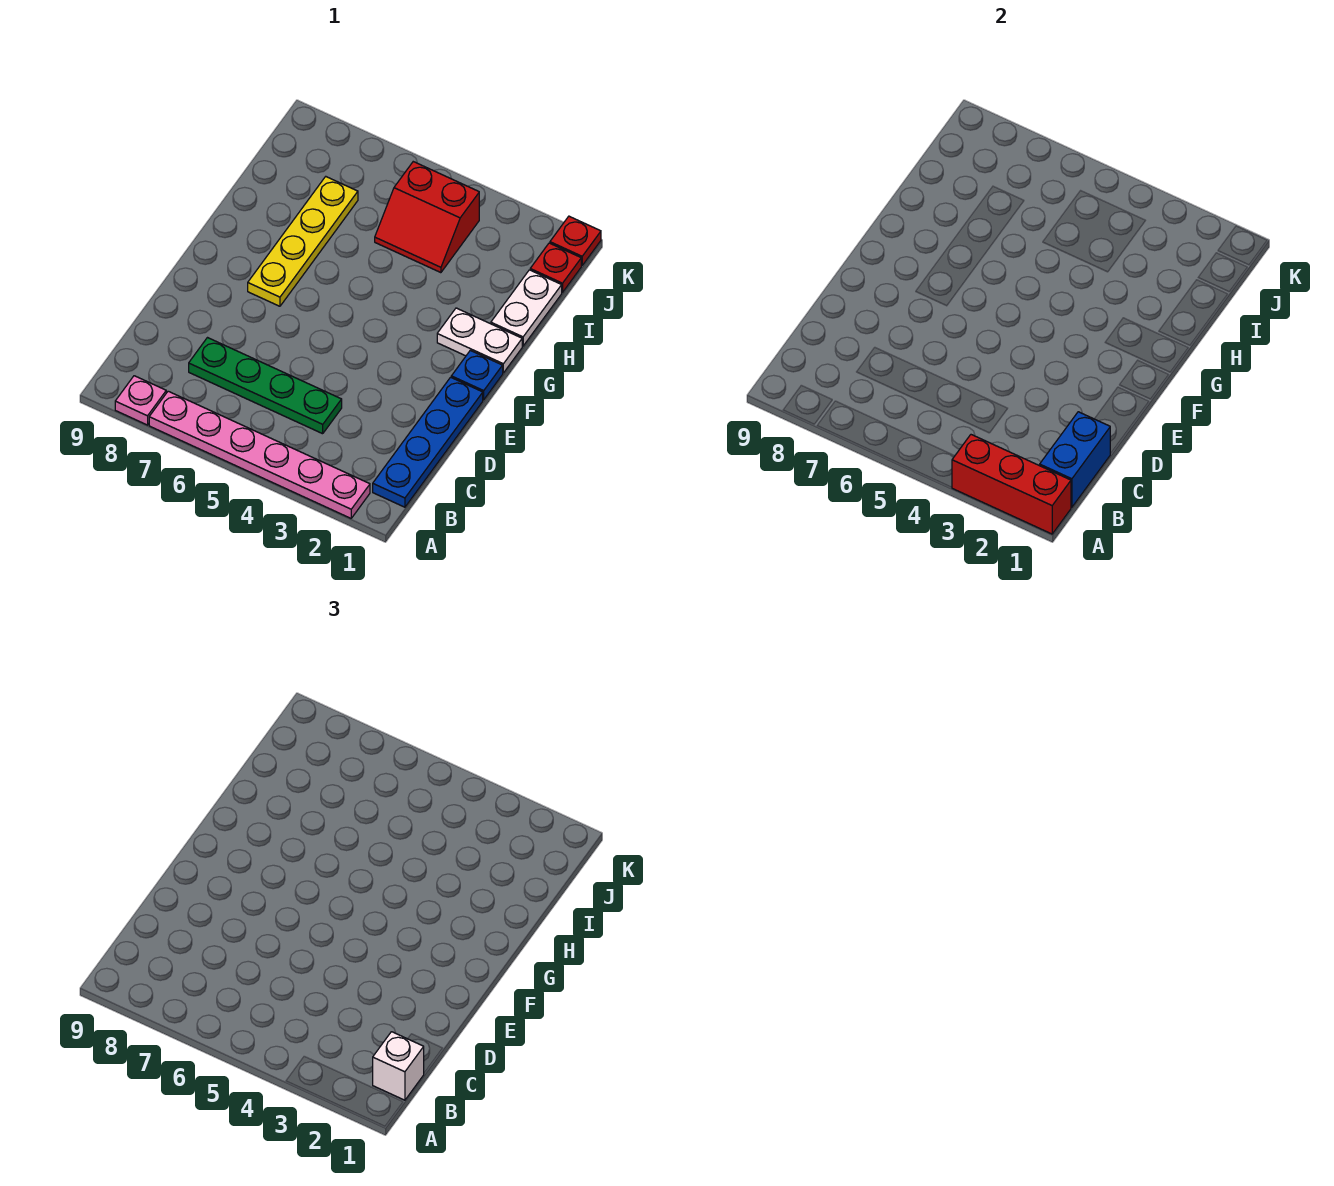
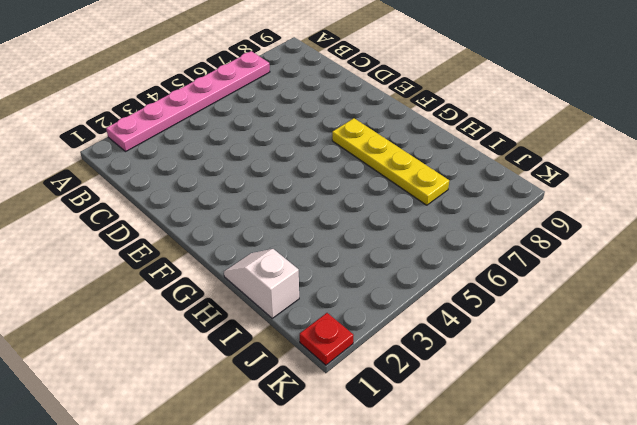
white 1x2 slope [224,249,299,318] -> white 1x2 plate [491,270,562,346]
none -> pink 1x1 plate [115,376,166,425]
none -> blue 1x4 plate [373,377,483,507]
none -> green 1x4 plate [189,338,342,434]

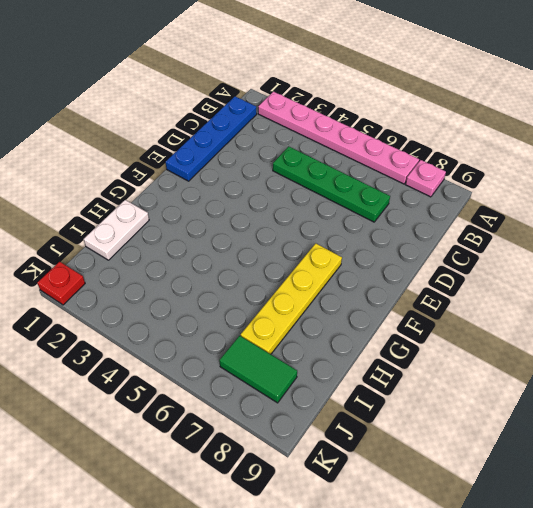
green 1x2 tile [219,336,297,403] -> none
none -> blue 1x1 plate [451,350,503,400]
none -> white 1x2 plate [437,308,522,373]
none -> red 2x2 slope [375,162,479,273]

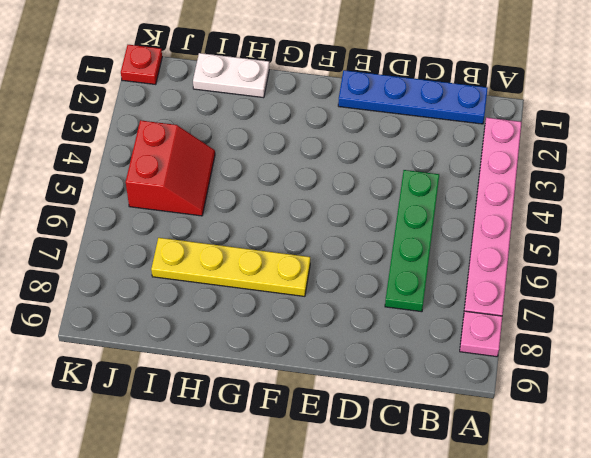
none -> blue 1x1 plate [451,350,503,400]
none -> white 1x2 plate [437,308,522,373]
none -> red 1x1 plate [530,243,581,292]

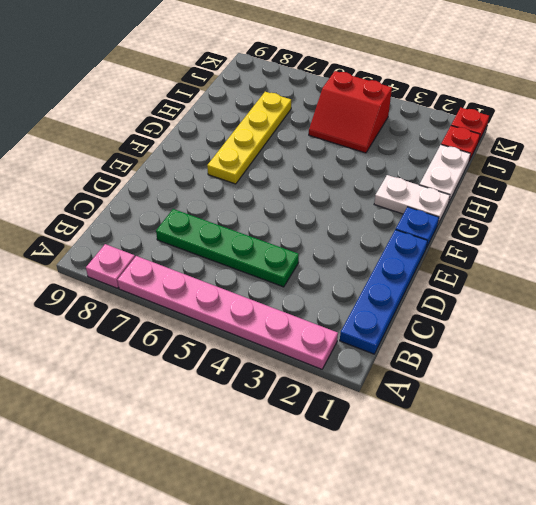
none -> red 1x3 brick [952,435,1071,534]
none -> blue 1x2 brick [1040,412,1110,507]
none -> white 1x1 brick [373,1032,424,1100]

